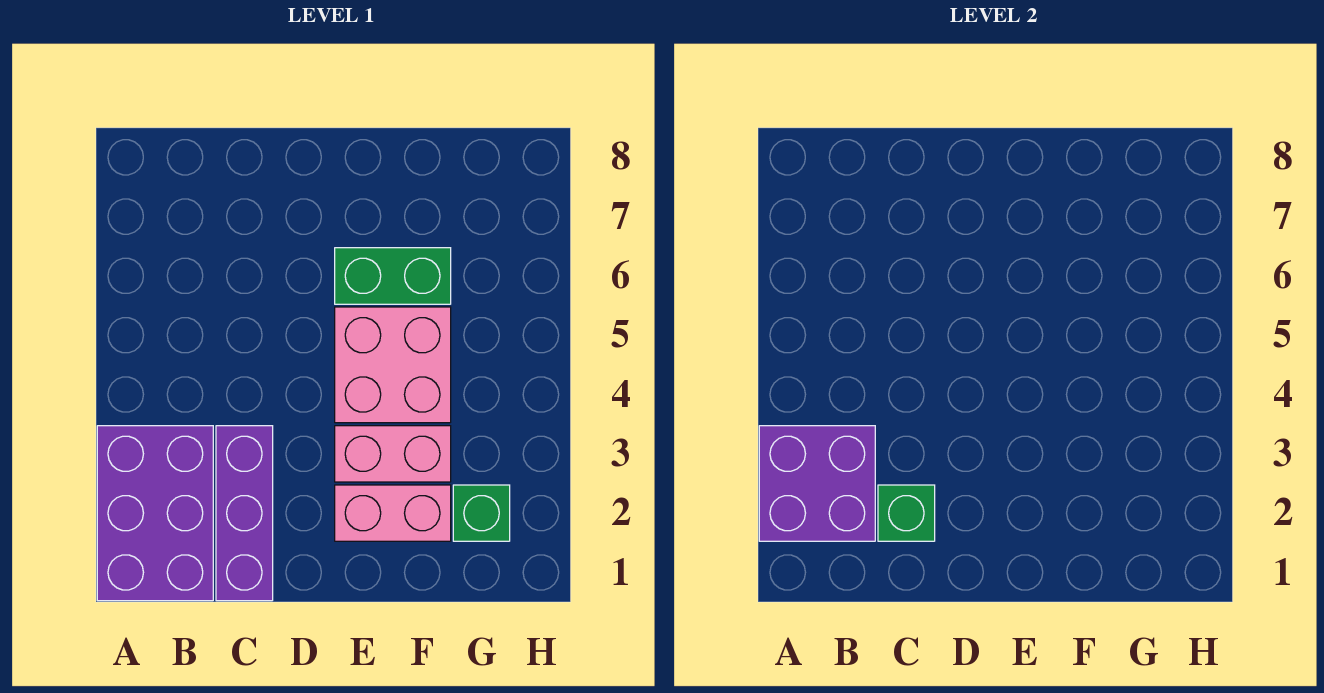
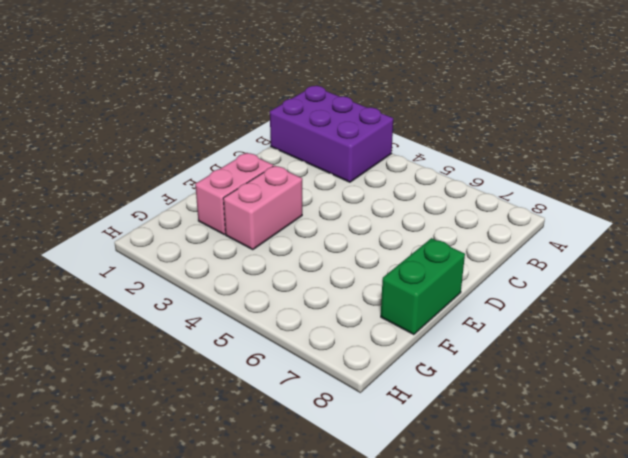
green 1x2 brick [381,238,465,335] -> green 1x2 brick moved to [335,248,451,304]
none -> purple 1x3 brick [216,426,273,601]
none -> pink 2x2 brick [335,307,451,423]

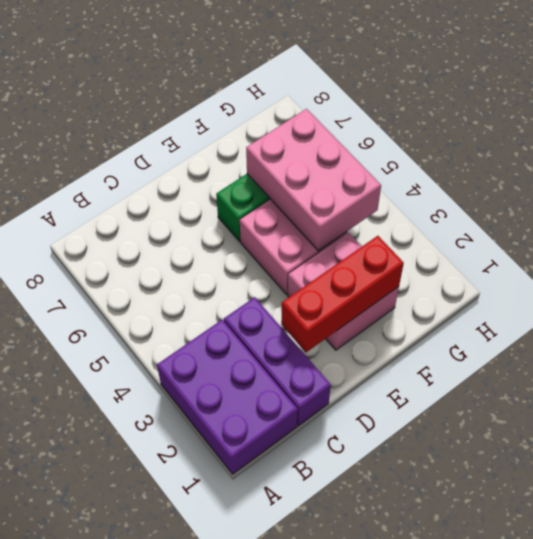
red 1x3 brick [281,236,404,352] -> none
pink 2x3 brick [246,109,381,251] -> none
none -> green 1x1 brick [453,485,510,541]
none -> purple 2x2 brick [759,426,875,541]

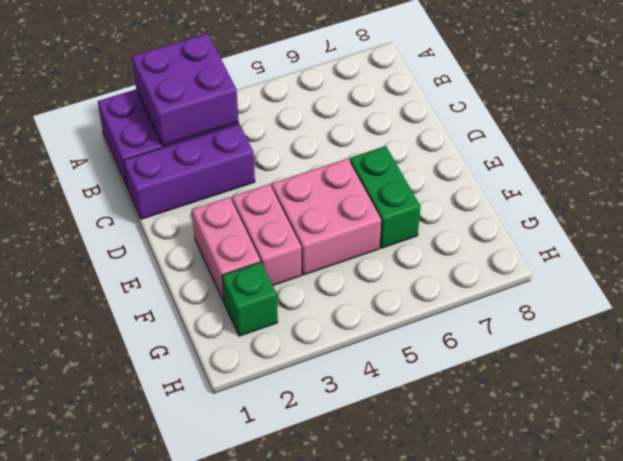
none -> green 1x1 brick [878,485,935,541]

